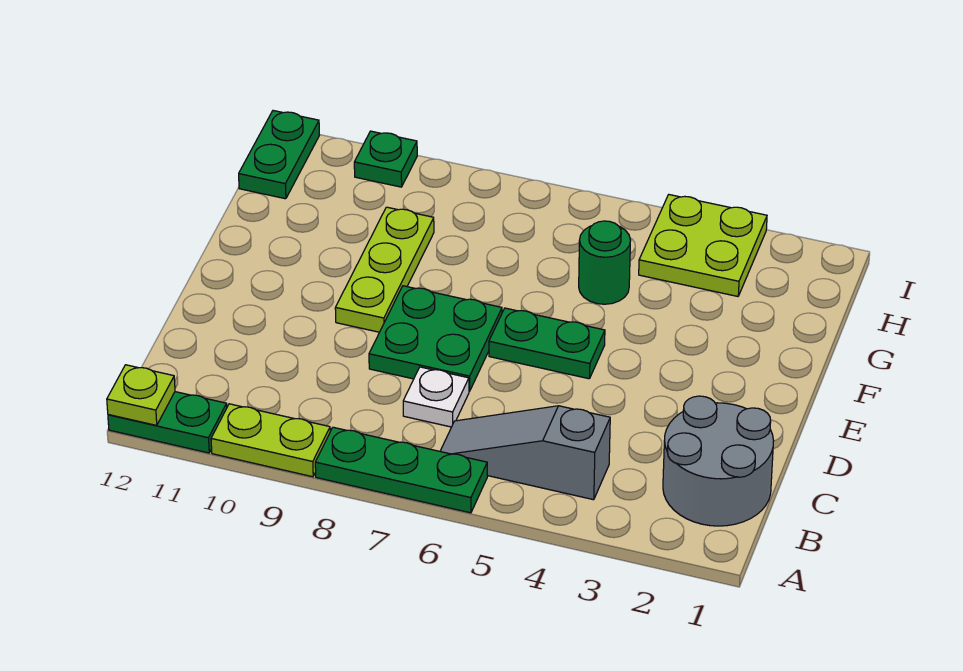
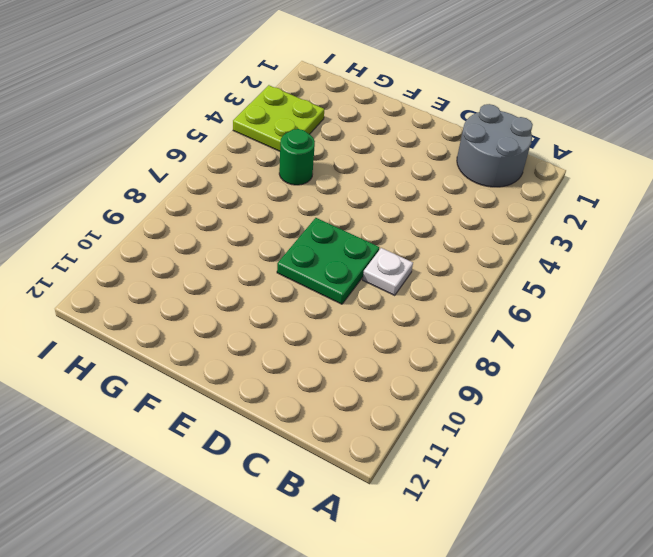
none -> green 1x3 plate [315,427,487,513]
none -> lime 1x2 plate [211,404,330,477]
none -> green 1x2 plate [108,392,227,453]

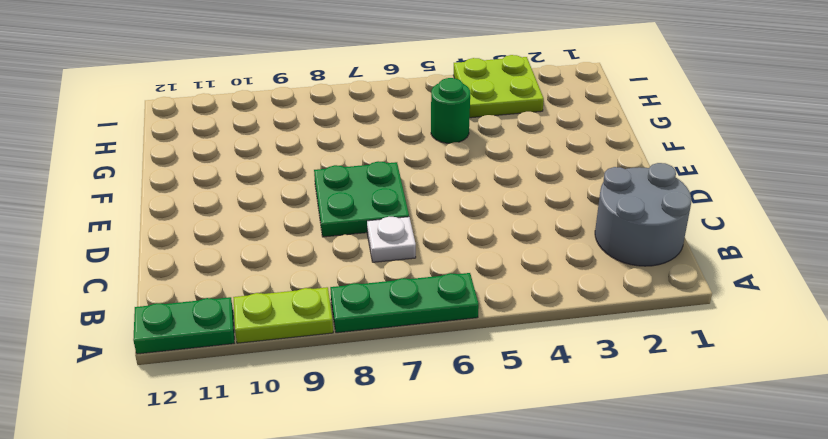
none -> grey 1x3 slope [440,406,610,500]
none -> green 1x2 plate [489,308,605,379]
none -> lime 1x3 plate [335,207,434,332]

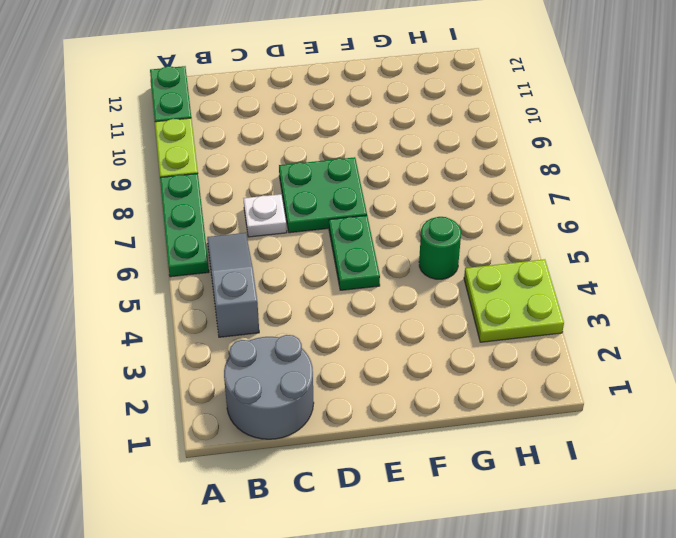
none -> lime 1x3 plate [335,207,434,332]
none -> green 1x2 plate [239,111,319,199]
none -> green 1x1 plate [354,131,417,187]

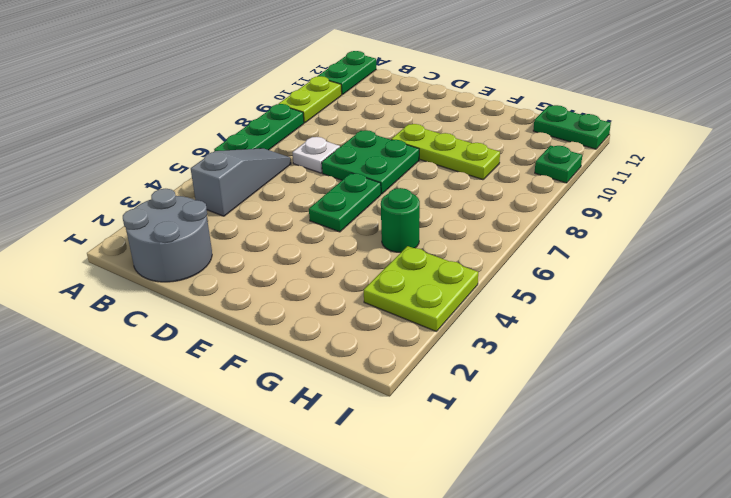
none -> lime 1x1 plate [107,365,175,425]

